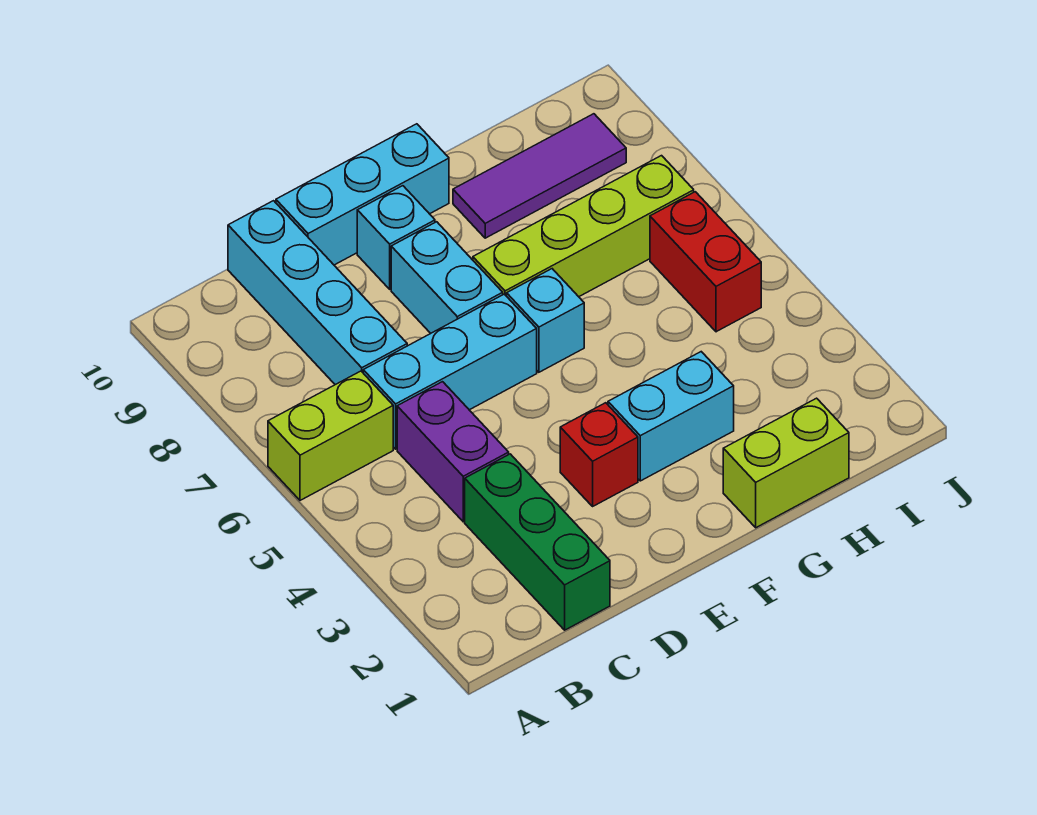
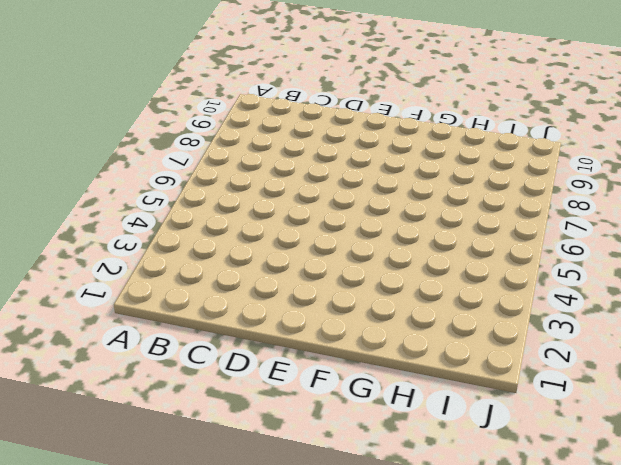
none -> lime 1x2 brick [268,371,393,500]
none -> green 1x3 brick [465,454,610,630]
none -> purple 1x2 brick [397,382,509,522]

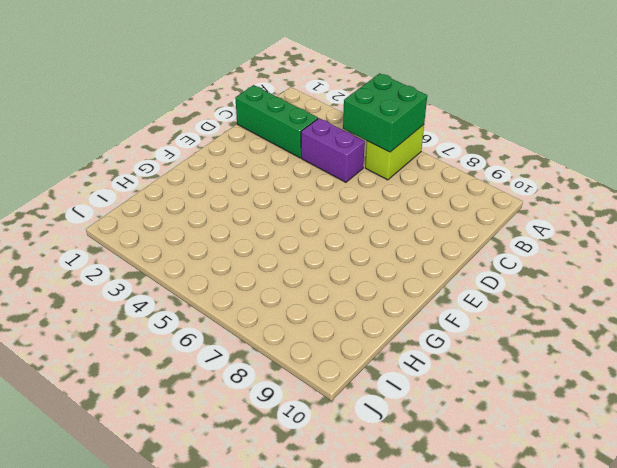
green 2x2 brick [343,73,427,152] -> none
none -> cyan 1x3 brick [363,294,537,449]
none -> cyan 1x4 brick [228,201,407,385]
none -> cyan 1x3 brick [276,124,449,265]

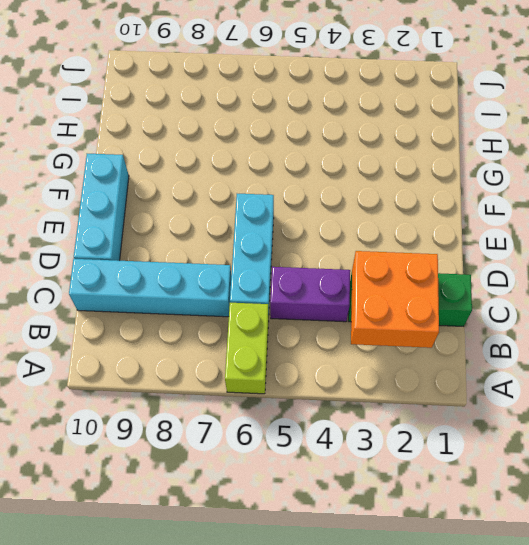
orange 2x2 brick [351,251,439,348] -> none
none -> red 1x1 brick [560,403,638,506]
none -> cyan 1x2 brick [391,222,503,333]
none -> cyan 1x1 brick [357,186,435,289]

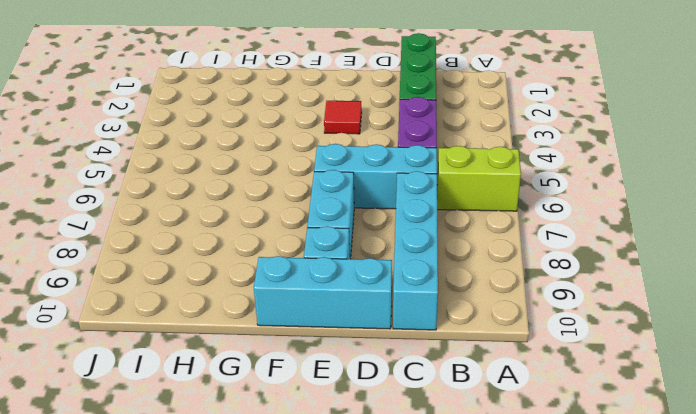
red 1x1 tile [324,101,362,134] -> red 1x1 brick [560,403,638,506]
none -> cyan 1x2 brick [608,352,734,481]
none -> cyan 1x1 brick [507,269,584,372]
none -> lime 1x4 brick [473,156,694,297]

